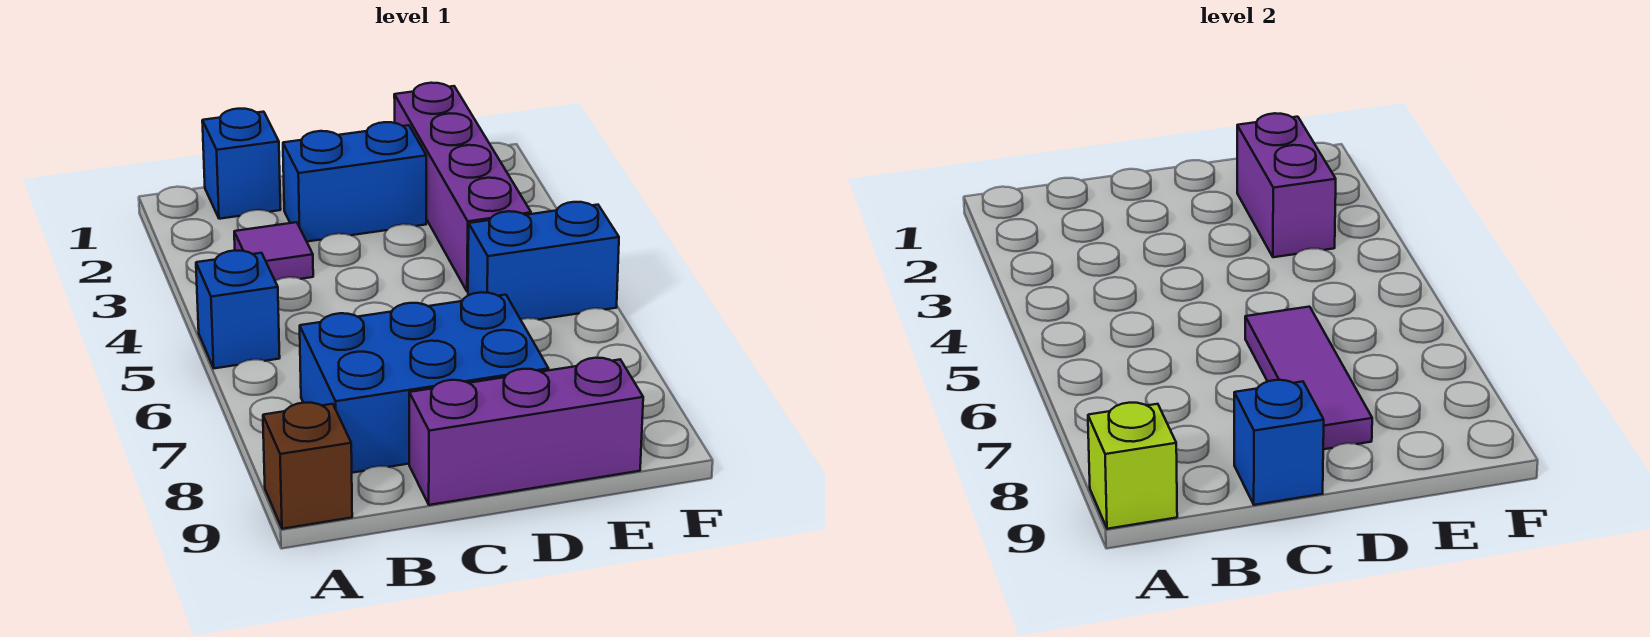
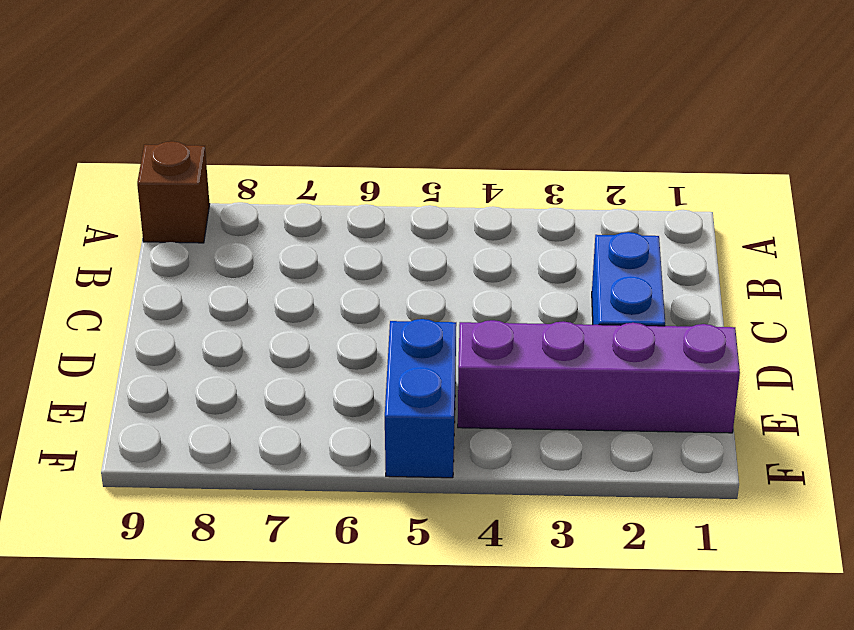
none -> blue 1x1 brick [196,251,280,368]
none -> blue 1x1 brick [202,109,281,219]
none -> purple 1x1 tile [234,222,313,281]

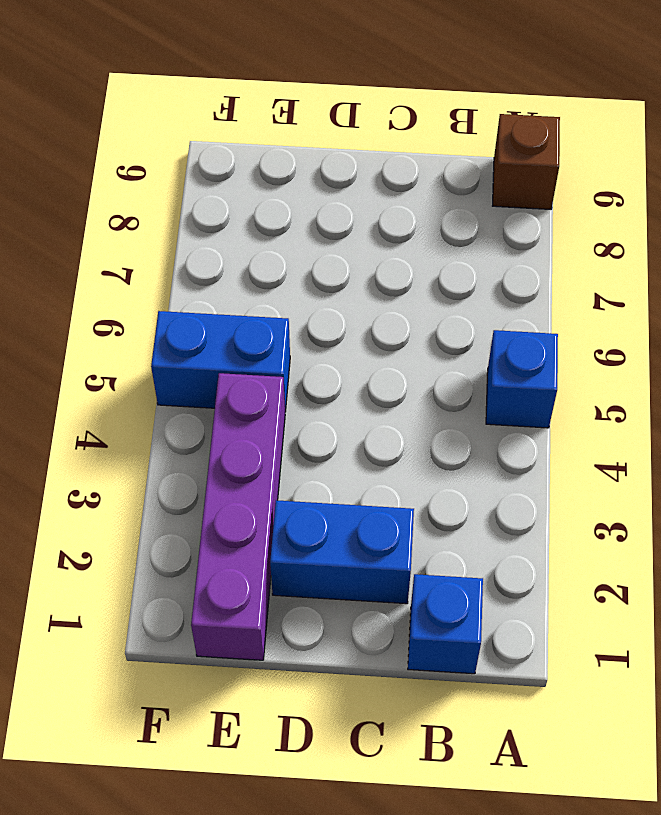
none -> purple 1x1 tile [234,222,313,281]
none -> blue 2x3 brick [300,292,549,473]
none -> purple 1x3 brick [409,358,643,505]

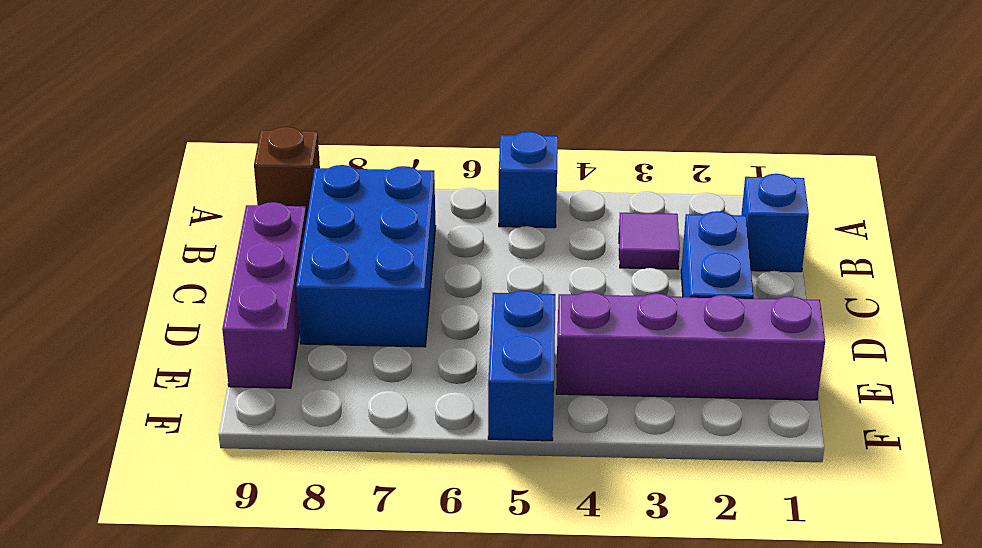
none -> lime 1x1 brick [1088,403,1177,529]
none -> blue 1x1 brick [1234,380,1324,505]
none -> purple 1x3 tile [1245,307,1372,449]

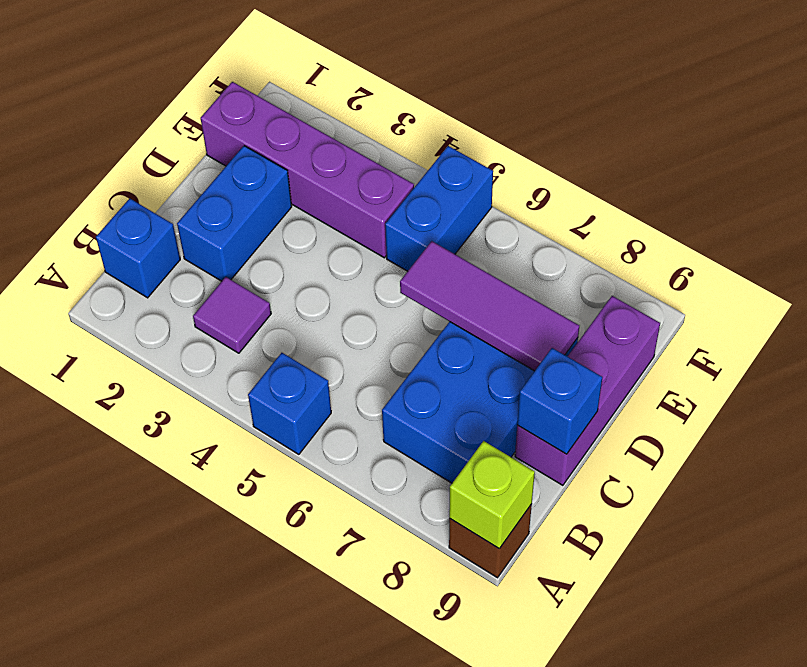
none -> purple 1x2 brick [1237,113,1336,257]

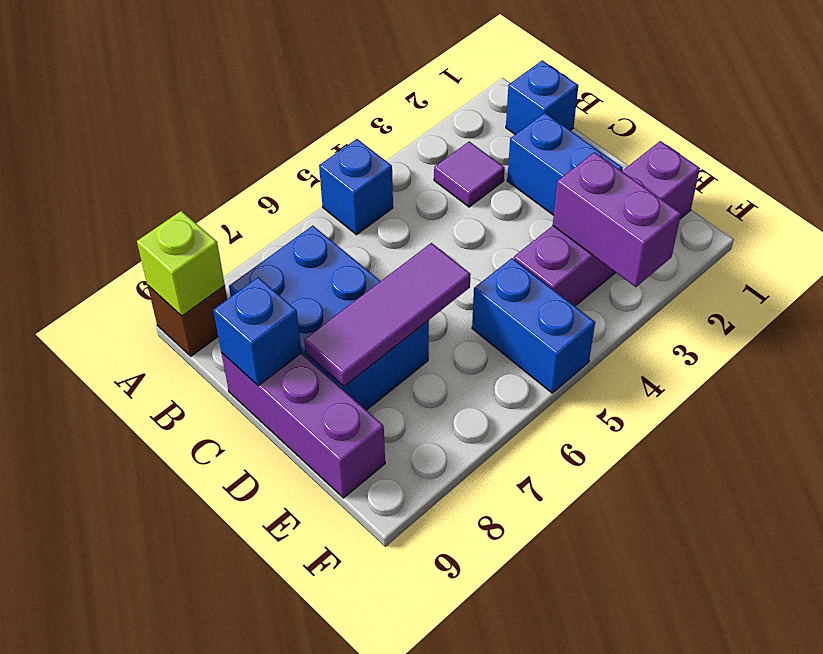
purple 1x2 brick [553,152,681,287] -> purple 1x2 brick turned to [1237,113,1336,257]

